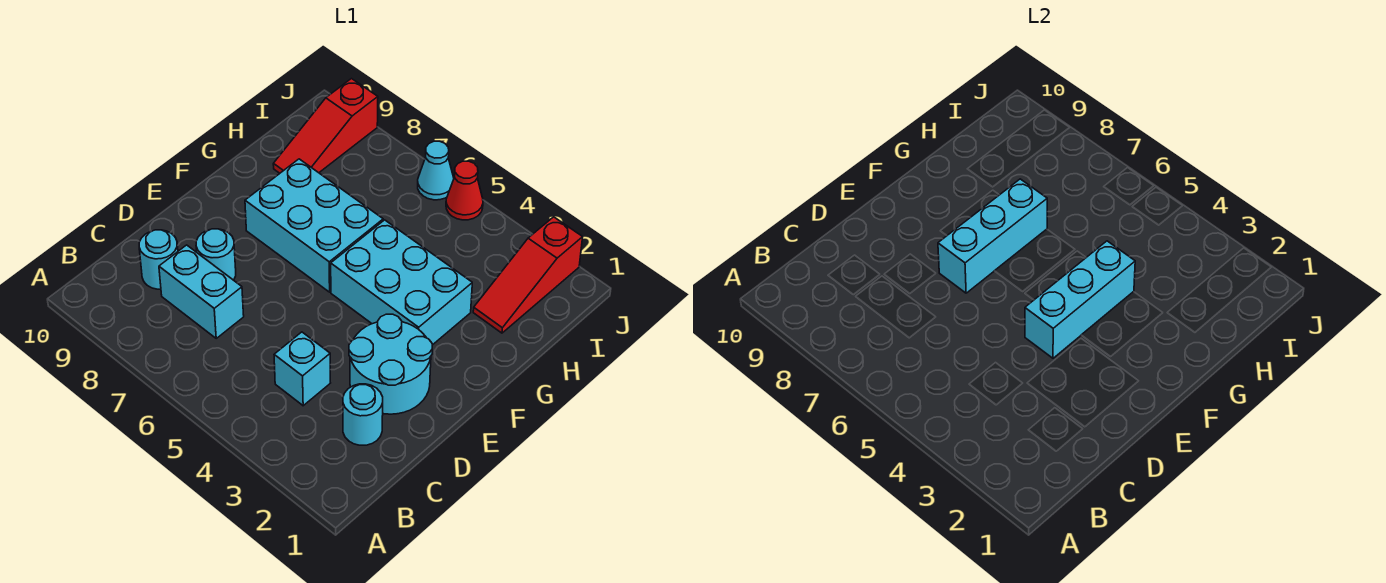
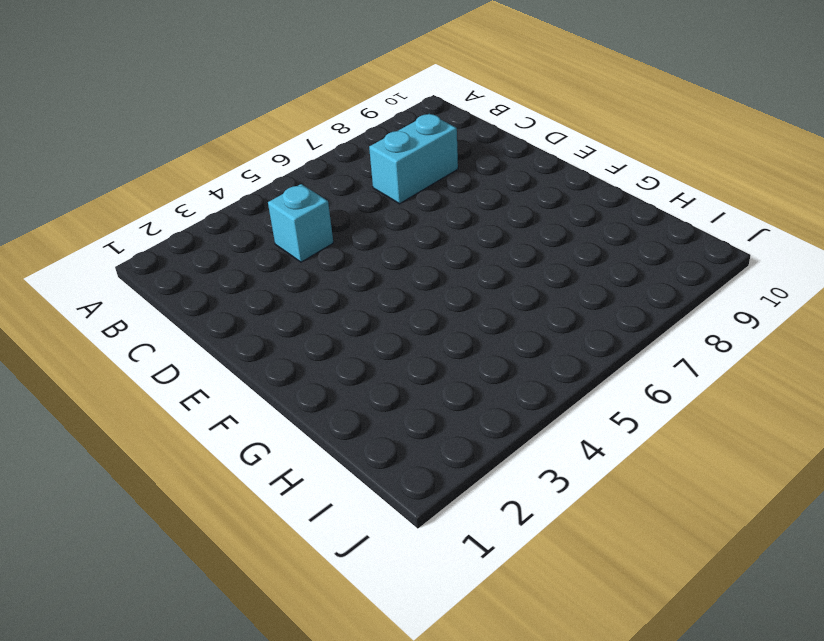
none -> cyan 1x1 round brick [343,384,383,445]
none -> cyan 1x1 round brick [139,230,178,289]
none -> cyan 2x2 round brick [349,314,432,414]

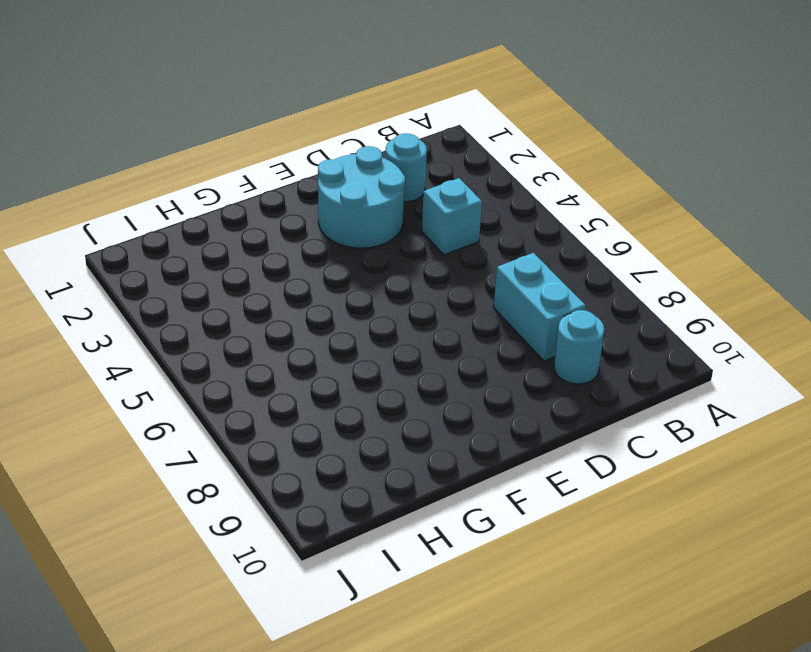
none -> cyan 1x1 round brick [196,229,236,280]
none -> cyan 2x3 brick [331,220,472,345]
none -> cyan 2x3 brick [245,159,383,292]

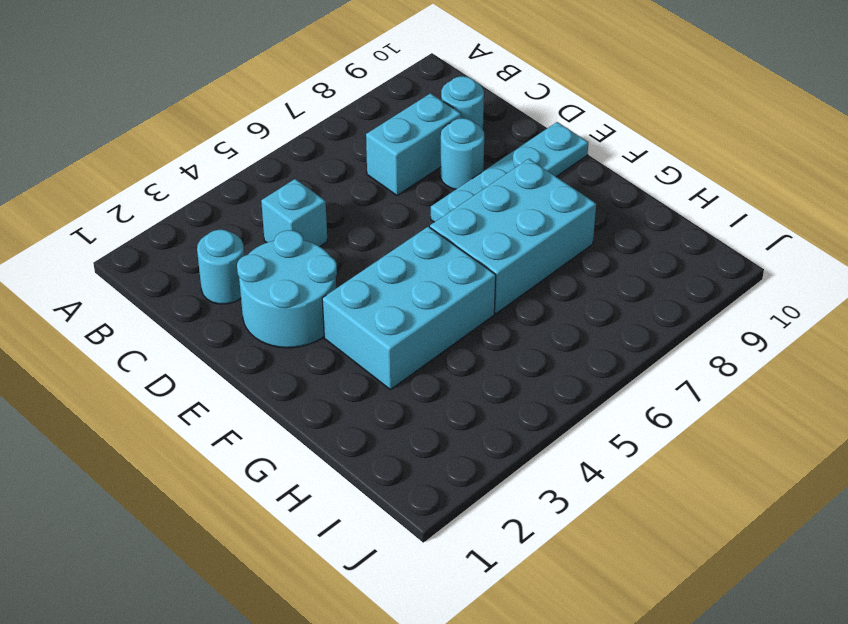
cyan 1x4 plate [431,122,588,222] -> none
none -> red 1x3 slope [473,217,583,333]
none -> red 1x3 slope [273,79,378,173]
none -> red 1x1 cone [446,161,483,220]

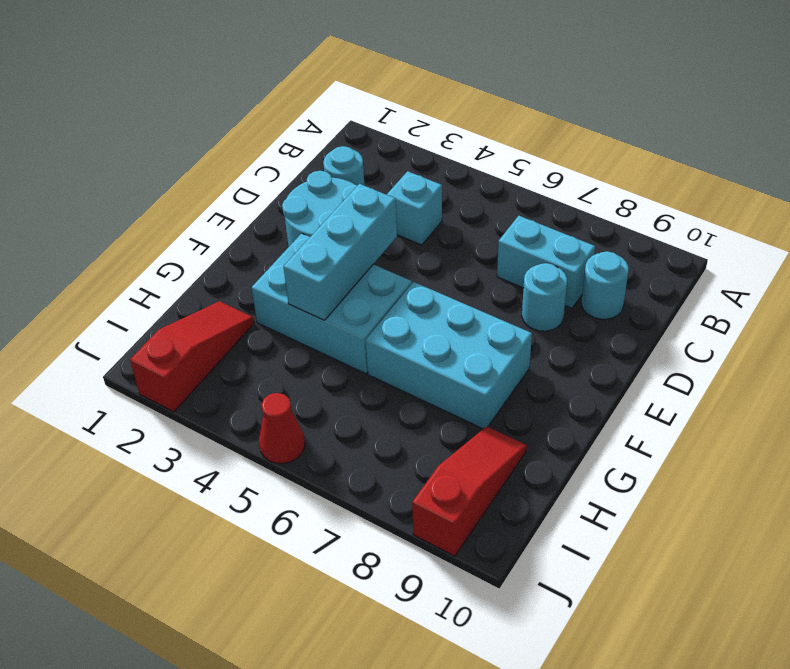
none -> cyan 1x1 cone [418,141,454,200]
none -> cyan 1x3 brick [938,179,1047,293]

